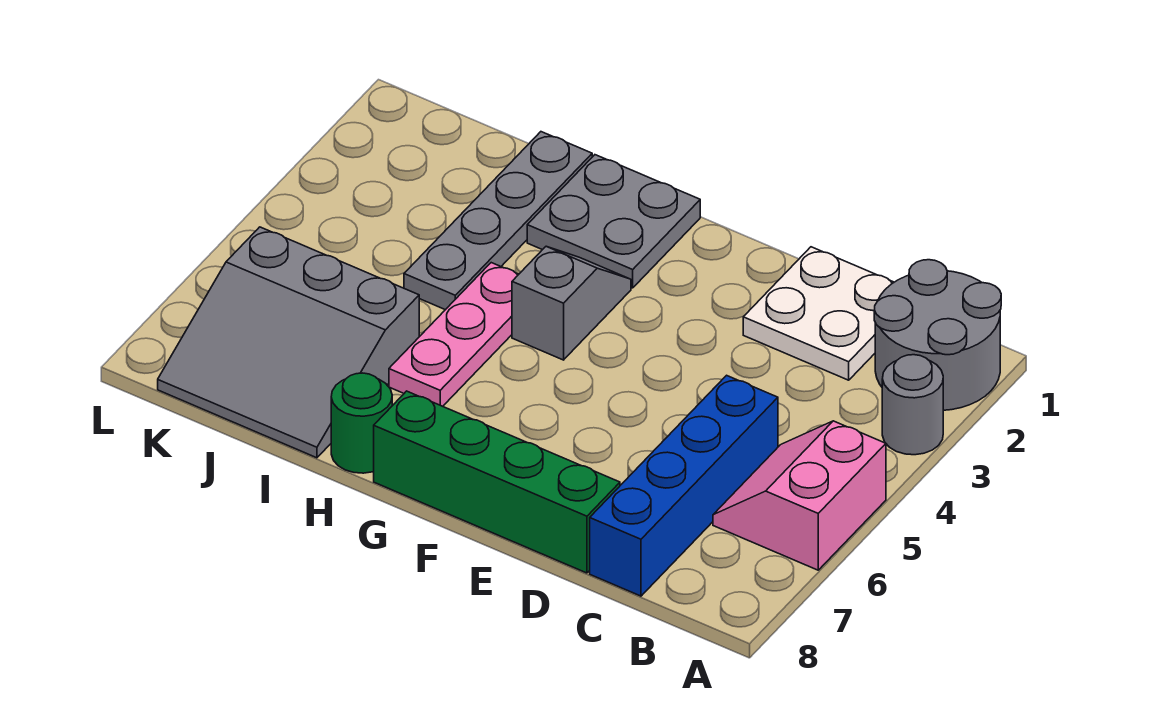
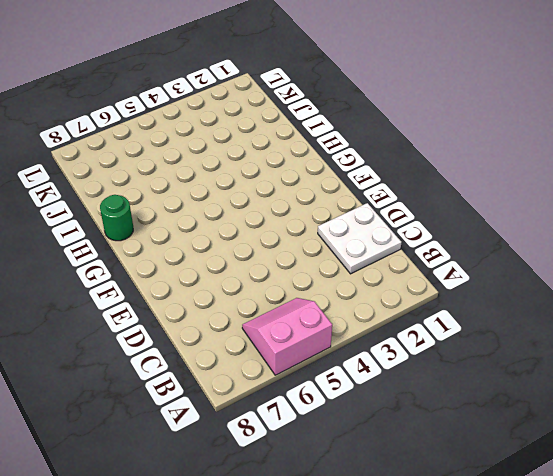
none -> grey 2x2 round brick [874,260,1001,410]
none -> grey 1x1 round brick [882,355,943,455]
none -> blue 1x4 brick [590,375,778,596]

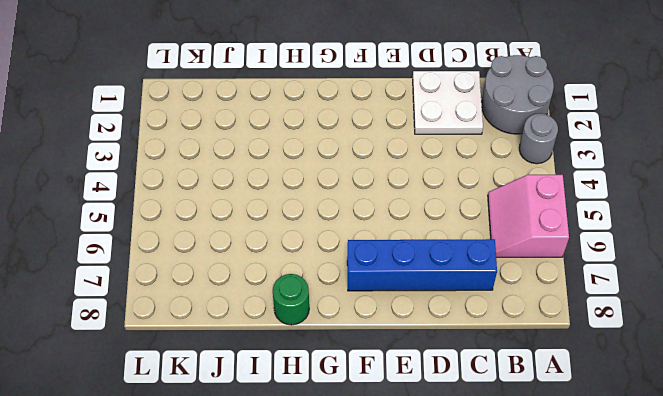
blue 1x4 brick [347,239,497,291] -> blue 1x4 brick turned to [590,375,778,596]
none -> green 1x4 brick [374,391,620,573]
none -> grey 2x2 plate [527,155,700,288]
none -> grey 1x2 slope [512,247,631,360]

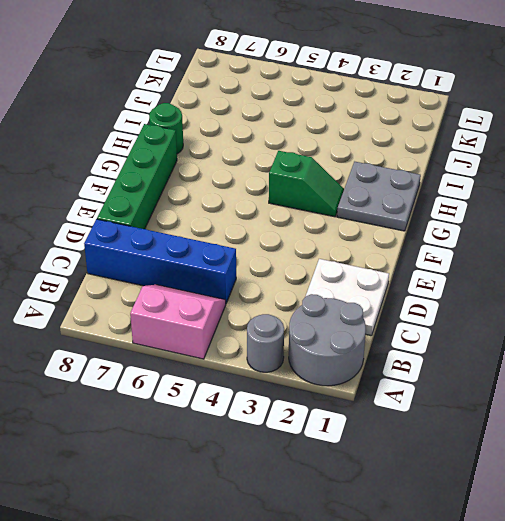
green 1x2 slope [269,151,344,217] -> grey 1x2 slope [512,247,631,360]
none -> pink 1x3 plate [389,263,519,406]
none -> grey 1x4 plate [404,132,592,310]
none -> grey 3x3 slope [158,227,419,458]

